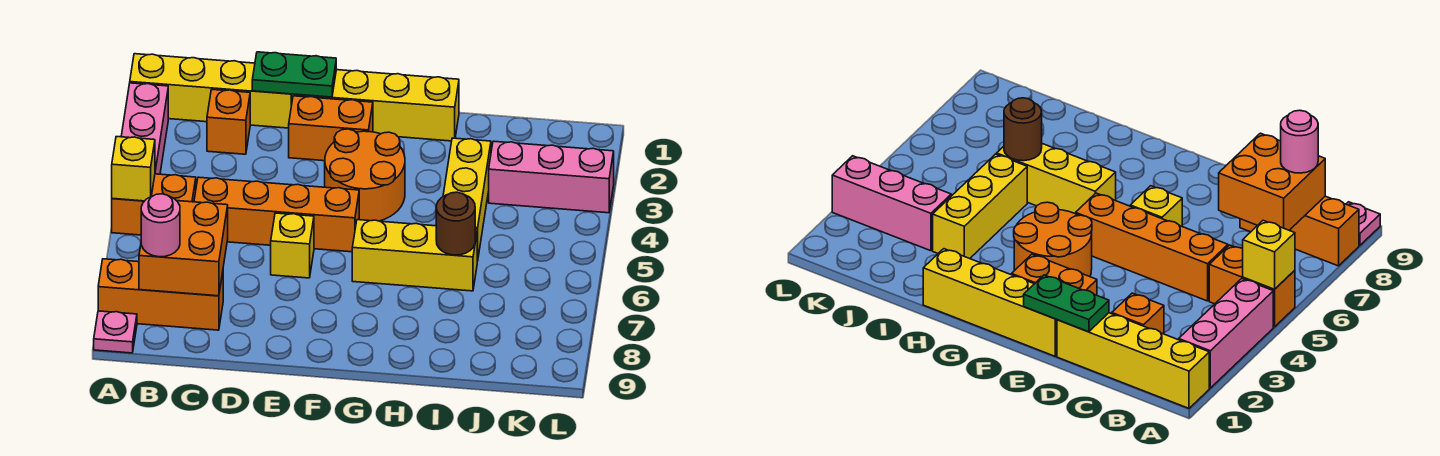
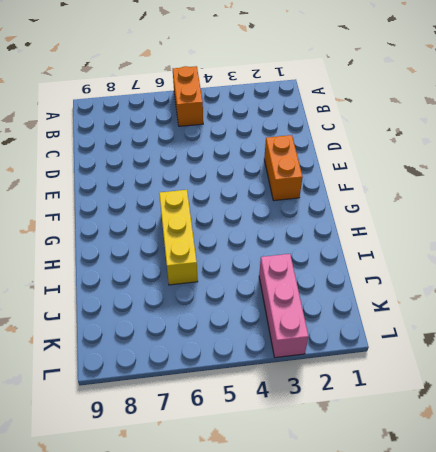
none -> yellow 1x4 brick [130,54,293,128]
none -> pink 1x3 brick [121,83,168,174]
none -> orange 1x3 brick [98,259,223,330]

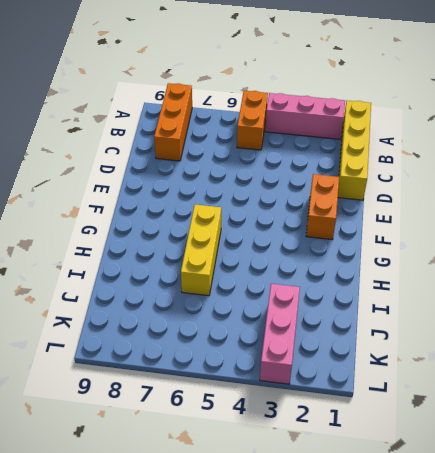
none -> pink 1x1 plate [94,311,137,353]
none -> orange 1x1 brick [207,90,250,154]
none -> orange 1x4 brick [194,177,359,252]

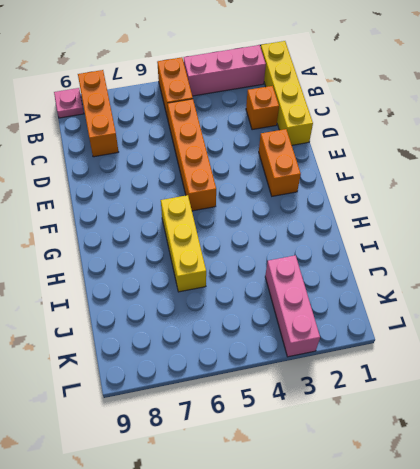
none -> yellow 1x4 brick [293,70,459,141]
none -> yellow 1x1 brick [271,213,314,278]
none -> orange 2x2 round brick [325,129,405,221]

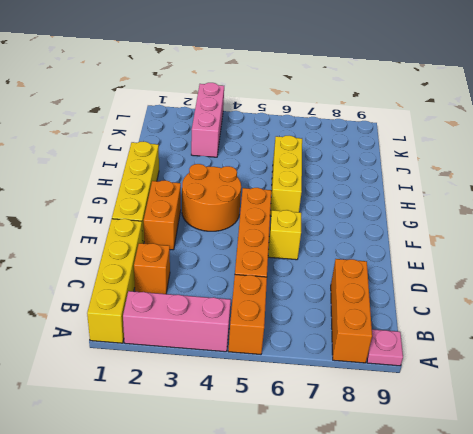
none -> yellow 1x3 brick [443,138,491,261]
none -> yellow 1x1 brick [112,137,155,201]
none -> orange 2x2 brick [139,201,228,296]

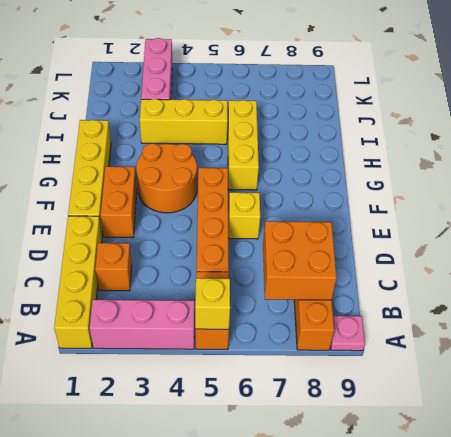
none -> green 1x2 plate [252,52,336,97]
none -> brown 1x1 round brick [436,192,475,255]
none -> pink 1x1 round brick [141,194,180,257]

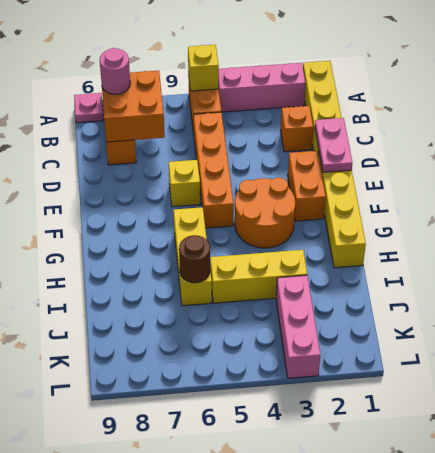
pink 1x2 plate [315,118,352,172] -> green 1x2 plate [252,52,336,97]

